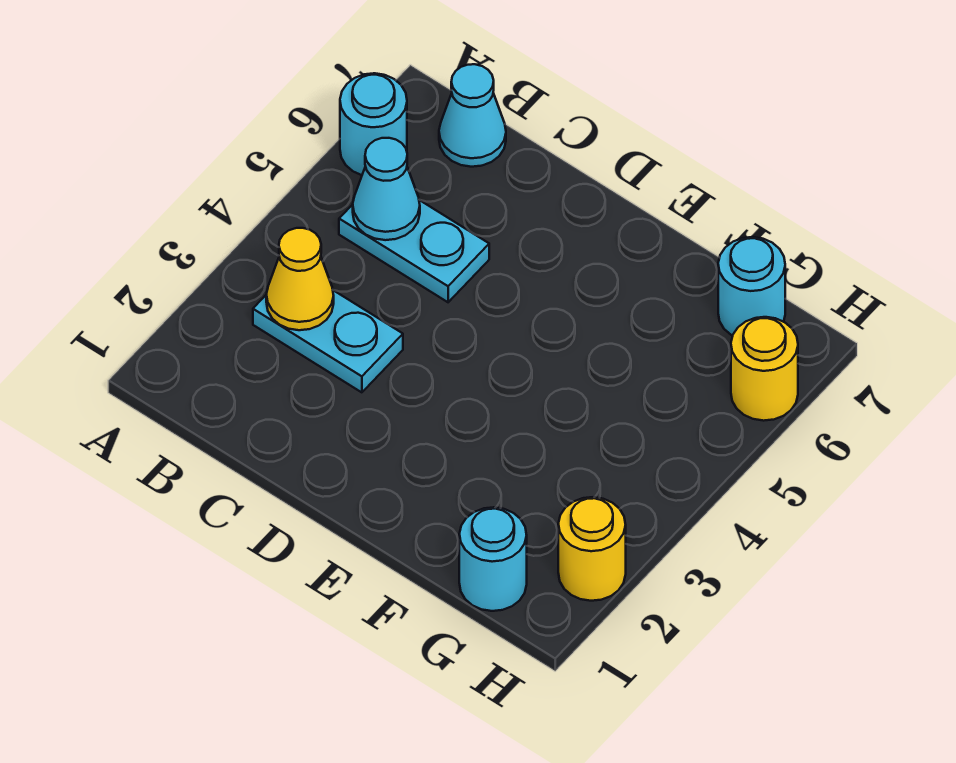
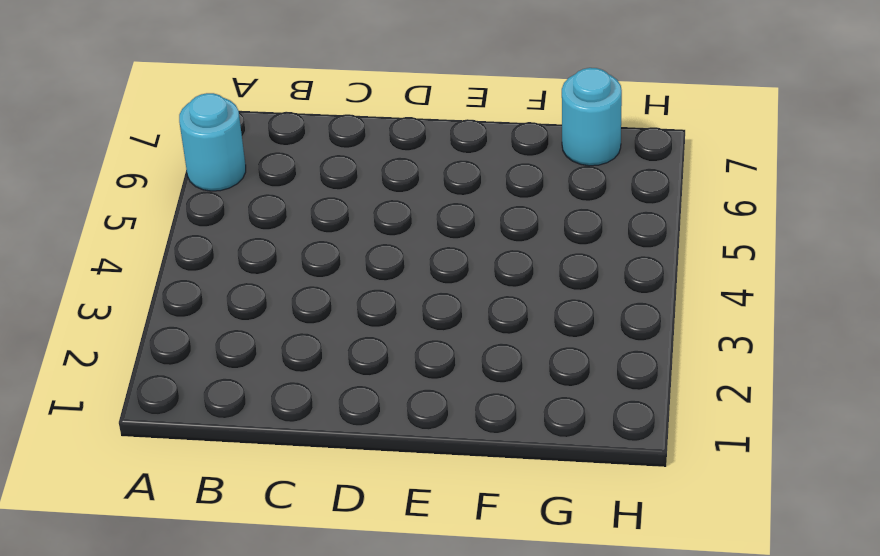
none -> cyan 1x2 plate [253,290,403,392]
none -> cyan 1x2 plate [339,200,489,302]

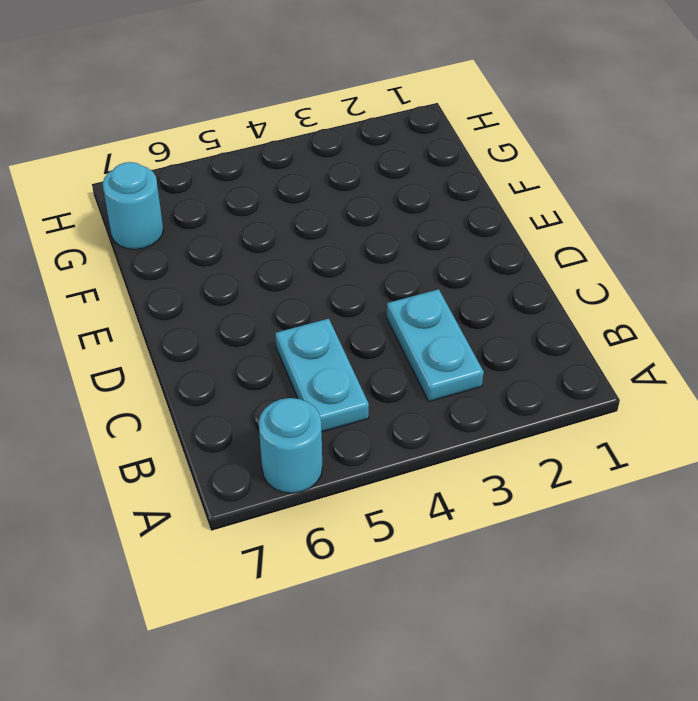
none -> cyan 1x1 cone [439,64,506,167]
none -> cyan 1x1 round brick [459,507,527,611]

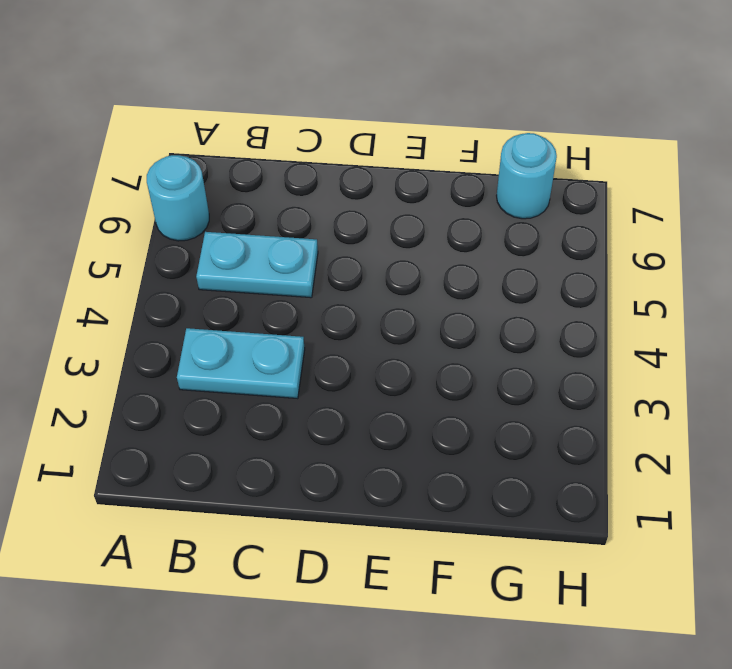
none -> cyan 1x1 cone [439,64,506,167]
none -> cyan 1x1 round brick [459,507,527,611]

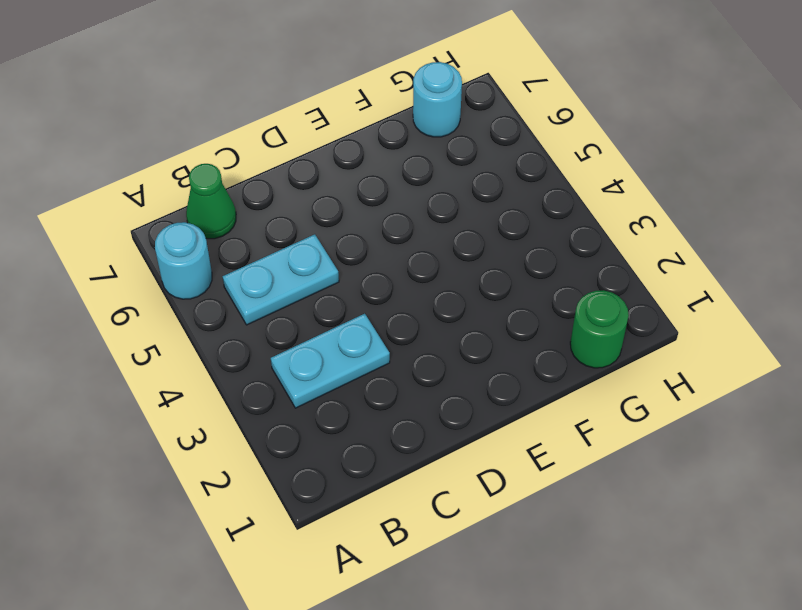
green 1x1 cone [186,164,236,239] -> cyan 1x1 cone [439,64,506,167]
green 1x1 round brick [570,290,629,368] -> cyan 1x1 round brick [459,507,527,611]
none -> yellow 1x1 round brick [558,497,626,601]
none -> yellow 1x1 round brick [731,317,798,421]

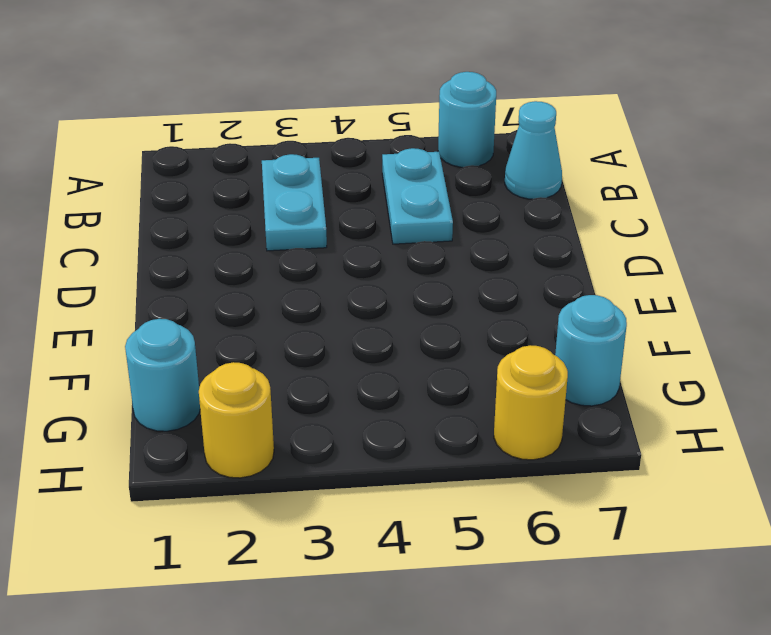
none -> yellow 1x1 cone [266,228,334,330]
none -> cyan 1x1 cone [353,138,420,240]

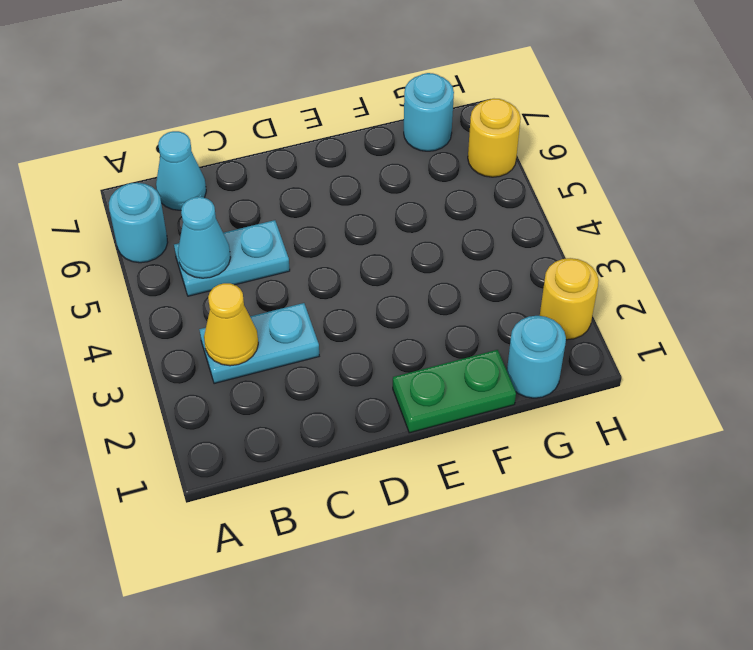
green 1x2 plate [393,350,516,433] -> none

